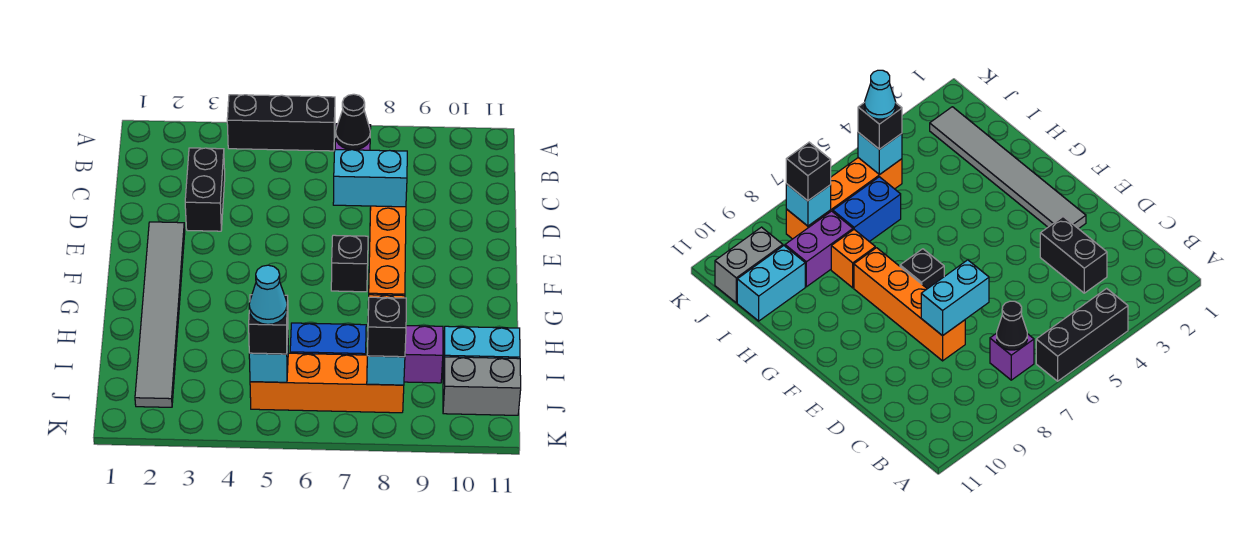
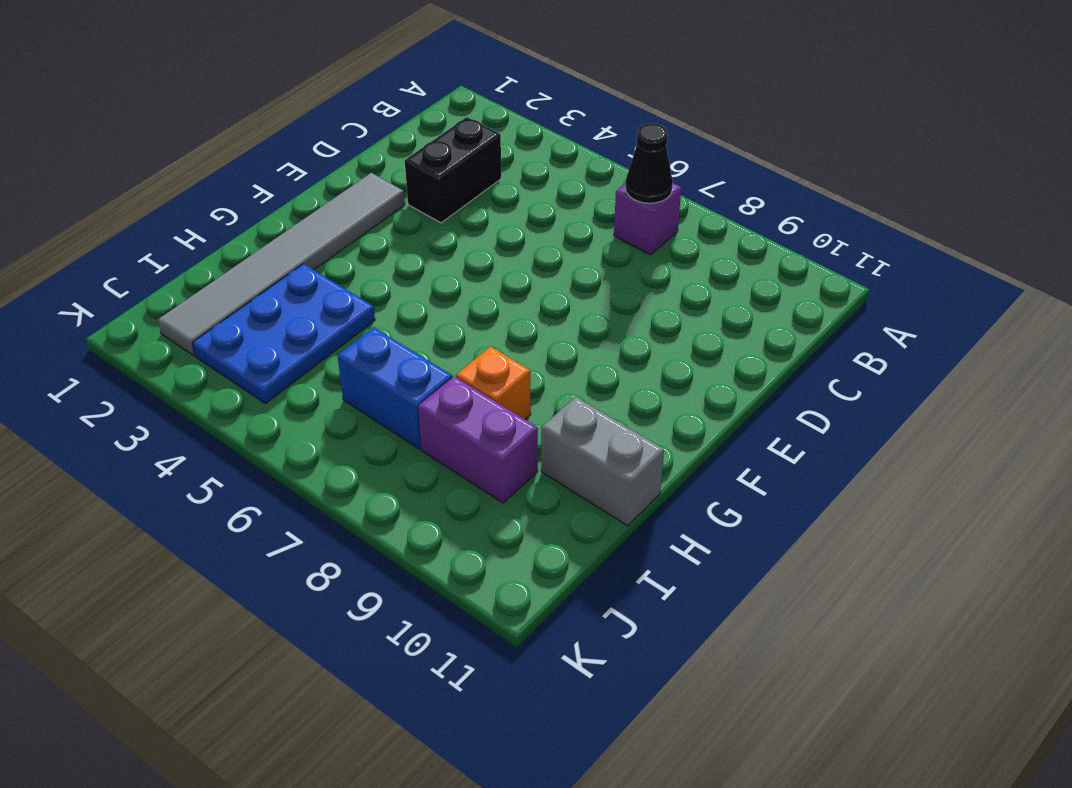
blue 2x3 plate [193,264,375,404] -> none
grey 1x2 brick [541,397,664,526] -> grey 1x2 brick moved to [443,357,521,415]
none -> black 1x3 brick [227,95,335,151]
none -> orange 1x4 brick [368,206,406,302]
none -> black 1x1 brick [331,235,368,292]

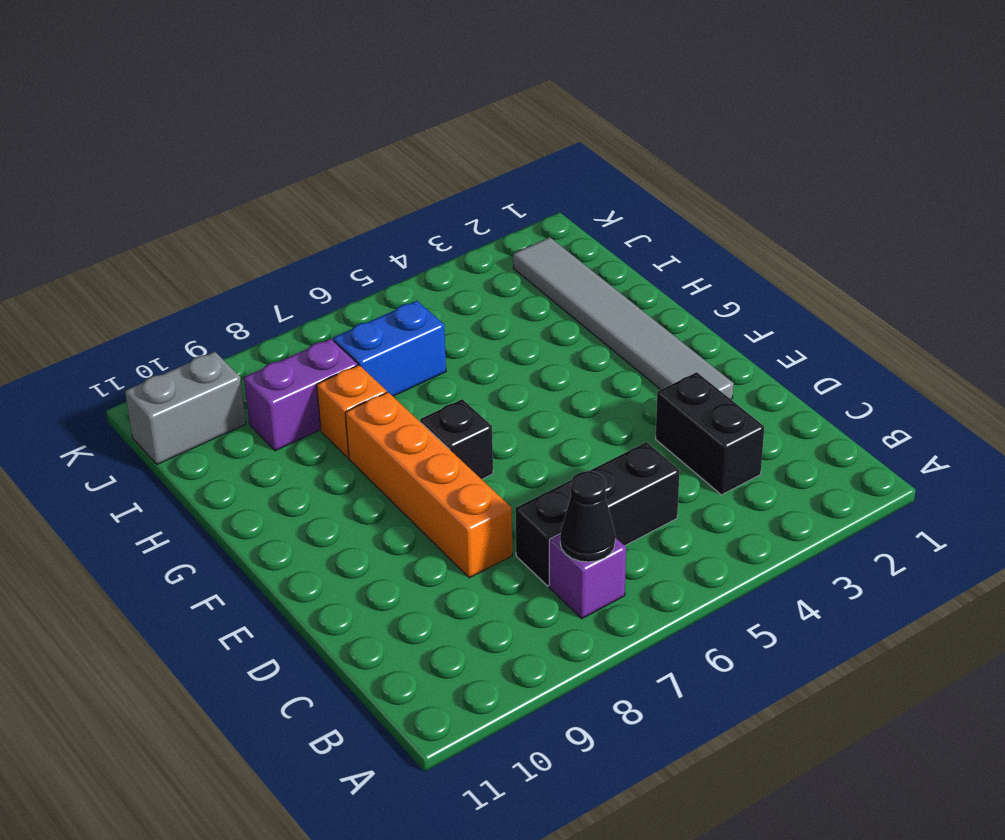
black 1x3 brick [515,442,680,586] -> black 1x3 brick moved to [227,95,335,151]
none -> cyan 1x2 brick [443,326,520,378]
none -> orange 1x4 brick [250,353,404,413]
none -> cyan 1x2 brick [333,150,407,207]

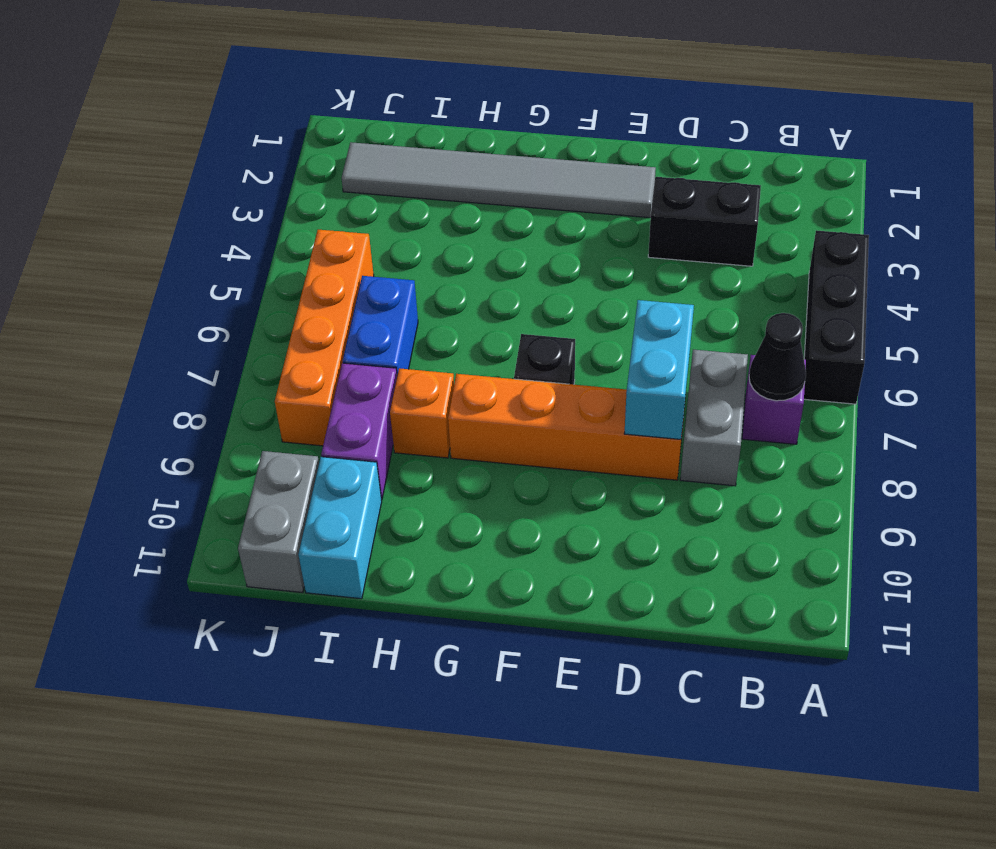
grey 1x2 brick [680,350,748,486] -> none
none -> cyan 1x1 brick [249,338,288,382]
none -> cyan 1x1 brick [367,351,405,385]
none -> black 1x1 brick [249,295,288,354]

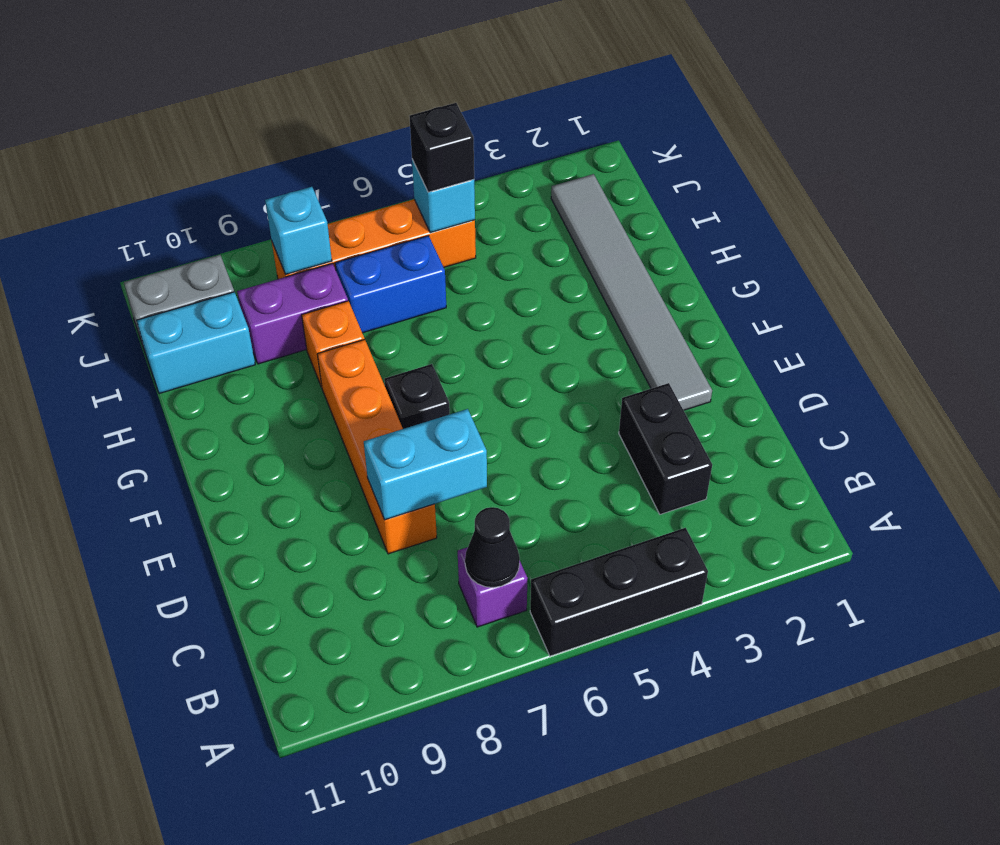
none -> black 1x1 brick [367,297,406,357]
none -> cyan 1x1 cone [249,265,287,324]

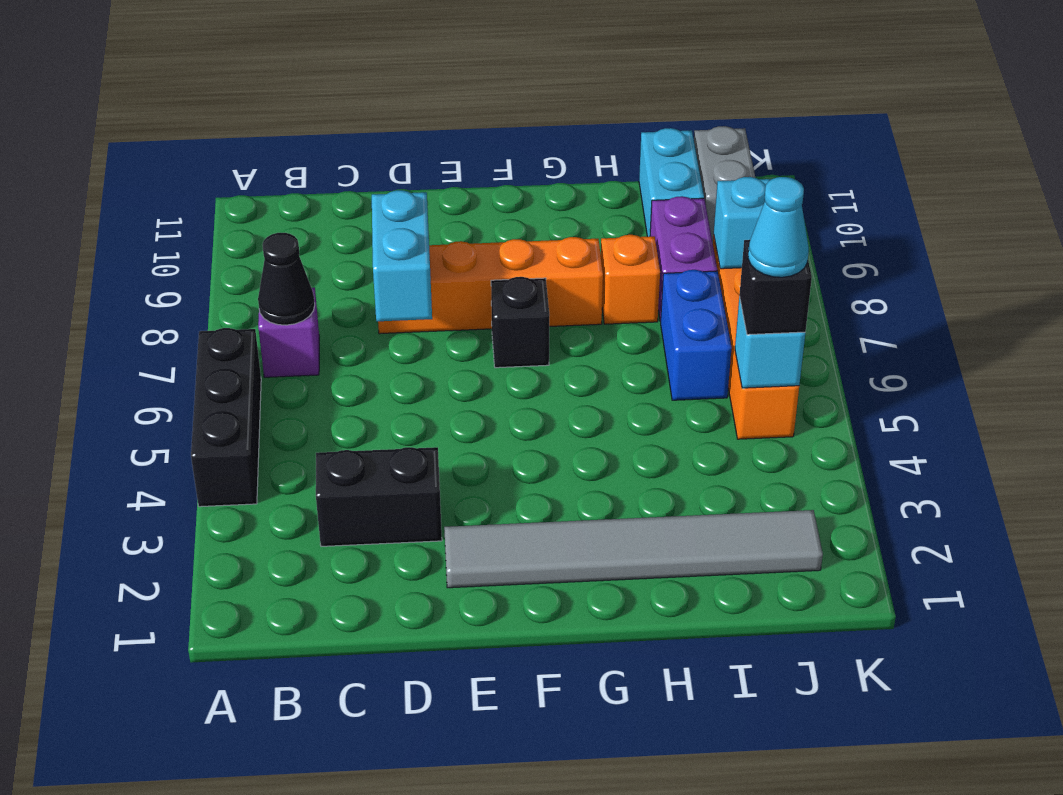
none -> black 1x1 brick [367,297,406,357]

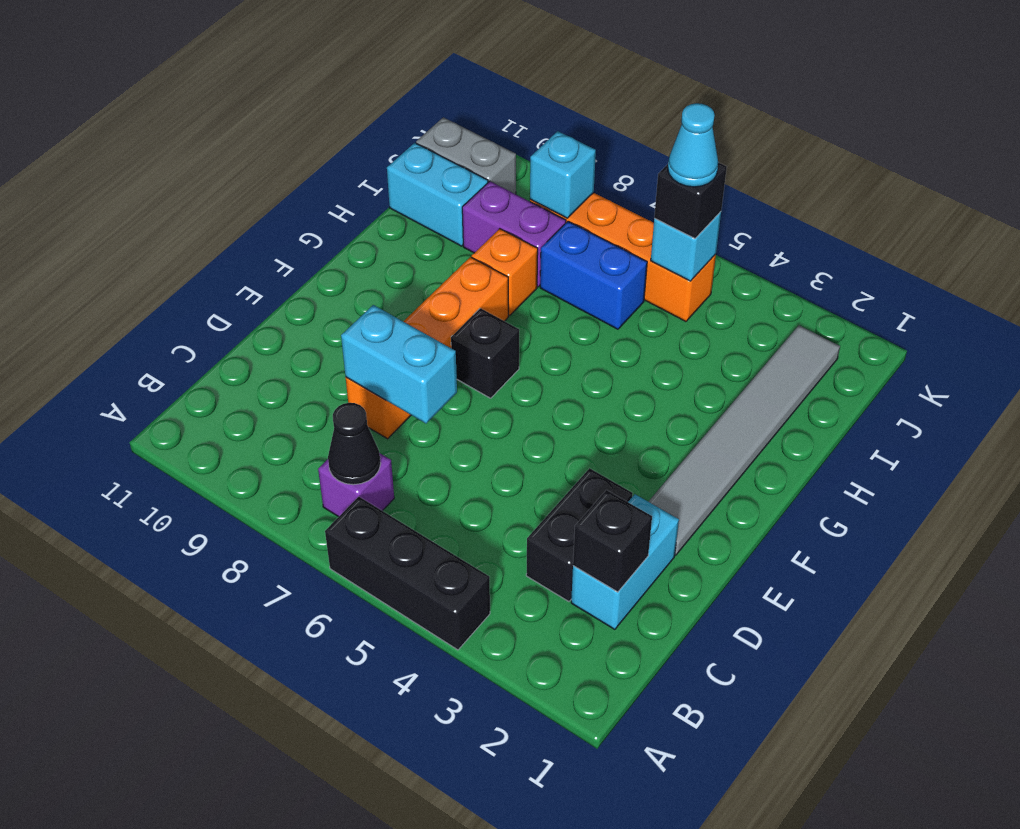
cyan 1x2 brick [571,494,679,629] -> none
black 1x1 brick [573,490,652,592] -> black 1x1 brick moved to [367,297,406,357]

